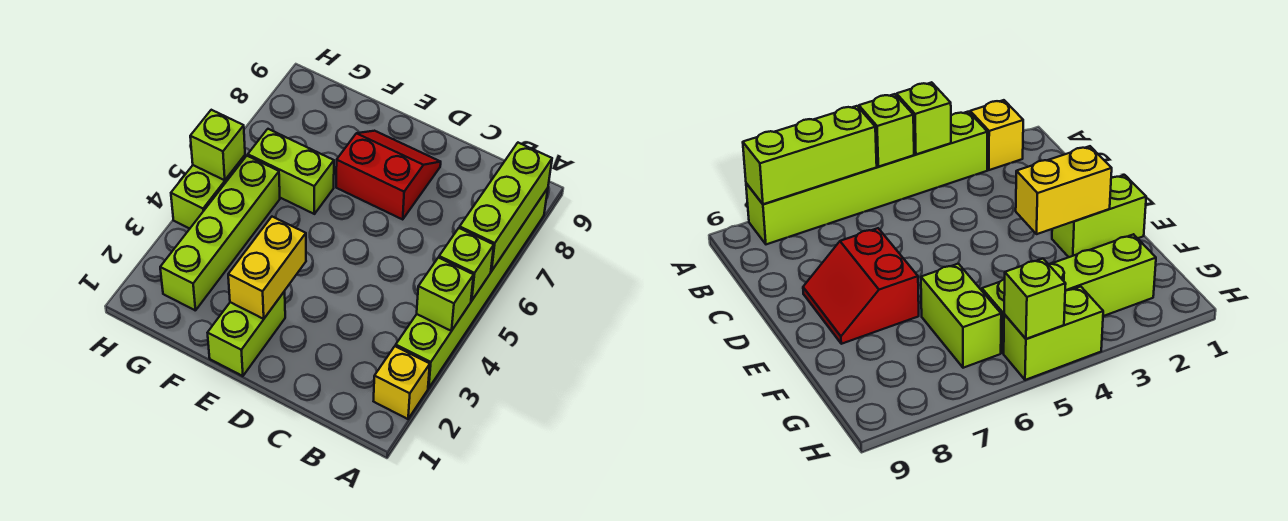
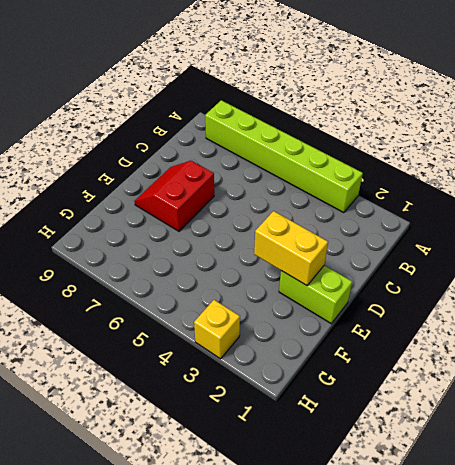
yellow 1x1 brick [194,300,240,359] -> yellow 1x1 brick moved to [374,346,430,419]
none -> lime 1x2 brick [248,129,334,214]
none -> lime 1x4 brick [160,156,280,311]
none -> lime 1x2 brick [171,155,245,229]

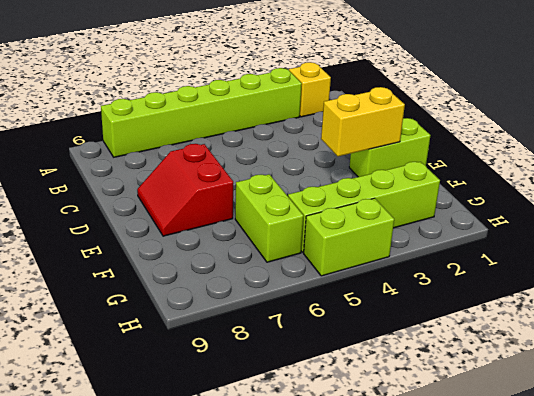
none -> lime 1x1 brick [417,258,474,331]
none -> lime 1x1 brick [439,228,494,301]
none -> lime 1x3 brick [460,143,552,271]

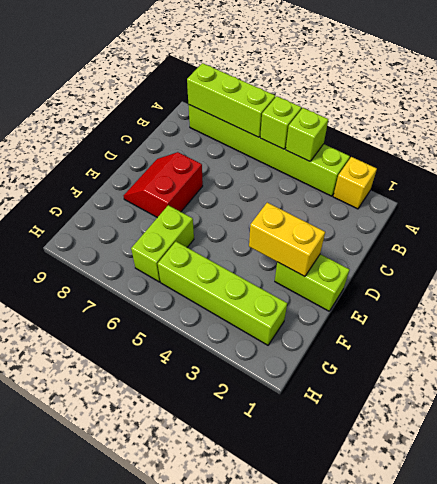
none -> lime 1x2 brick [171,155,245,229]
none -> lime 1x1 brick [190,110,245,180]

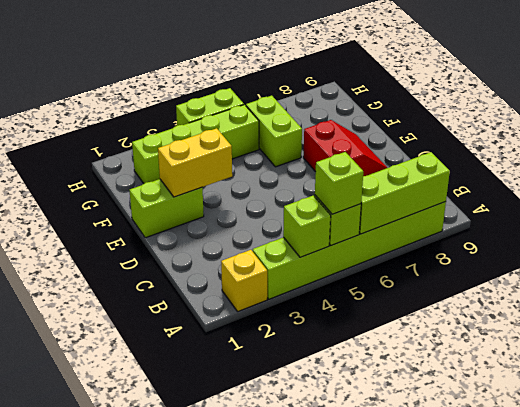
lime 1x1 brick [315,152,363,214] -> lime 1x1 brick moved to [190,110,245,180]

